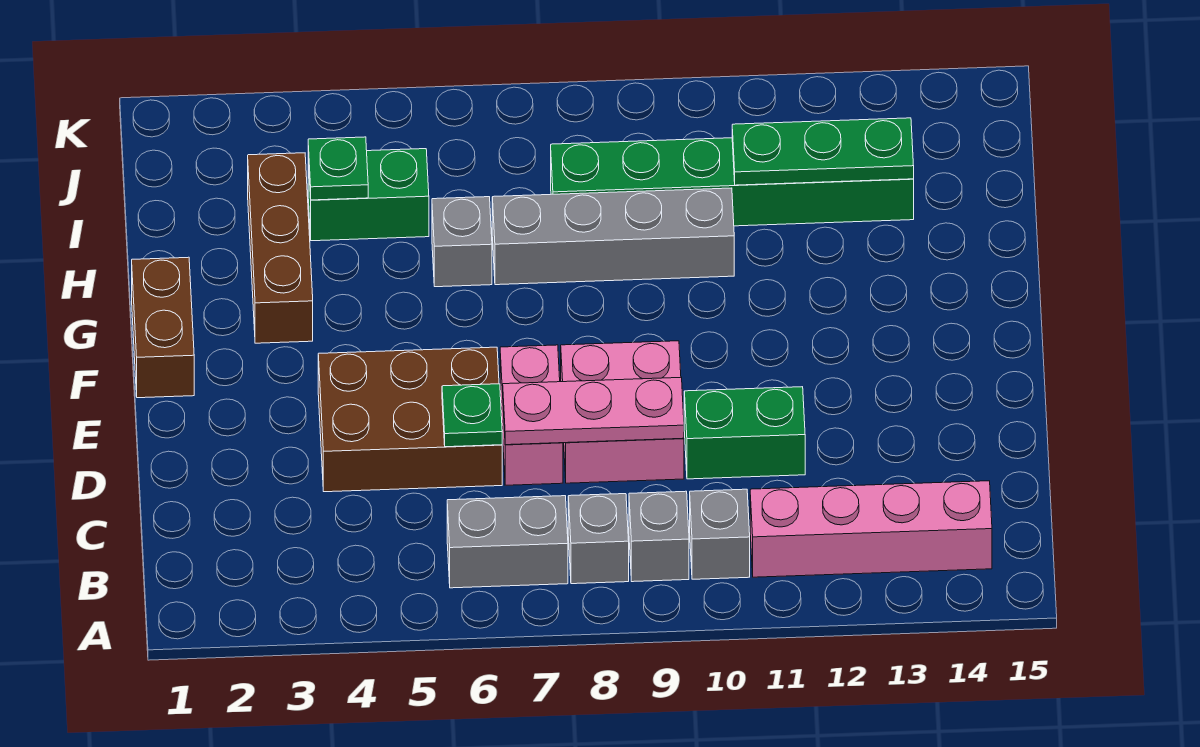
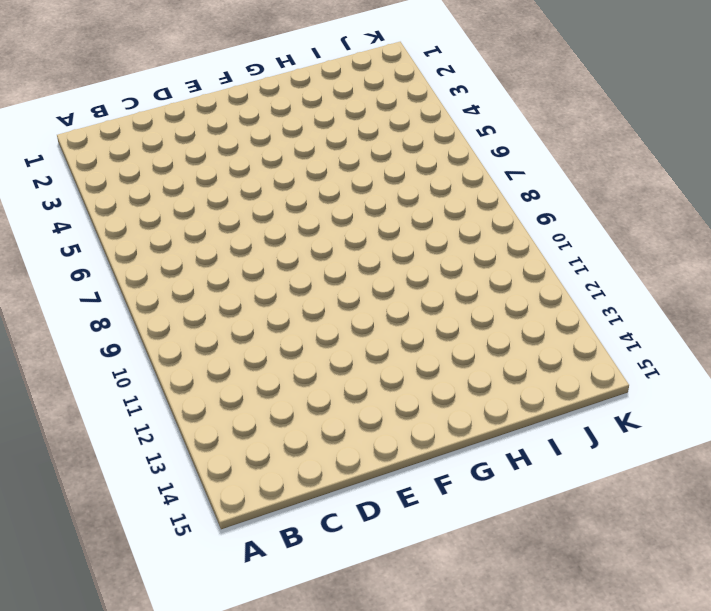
none -> grey 1x2 brick [447,496,568,588]
none -> grey 1x1 brick [568,494,629,584]
none -> grey 1x1 brick [629,491,689,582]

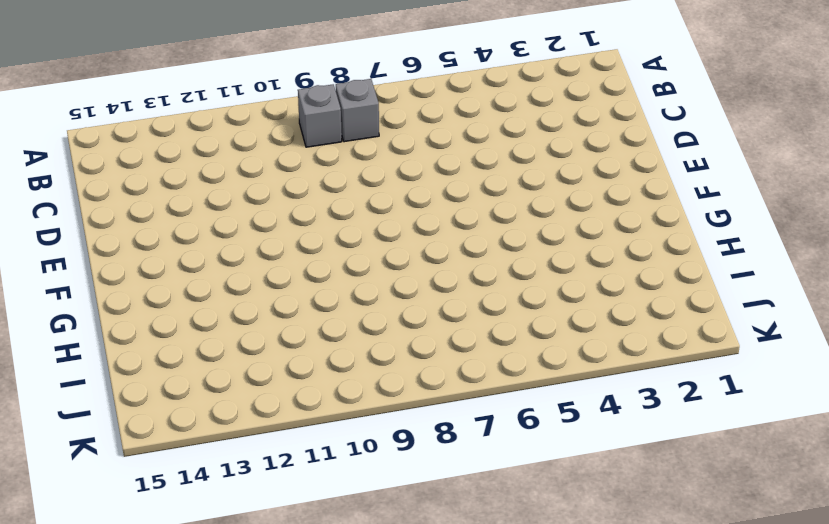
none -> grey 1x2 brick [447,496,568,588]
none -> grey 1x1 brick [690,489,750,579]
none -> pink 1x4 brick [750,481,992,577]

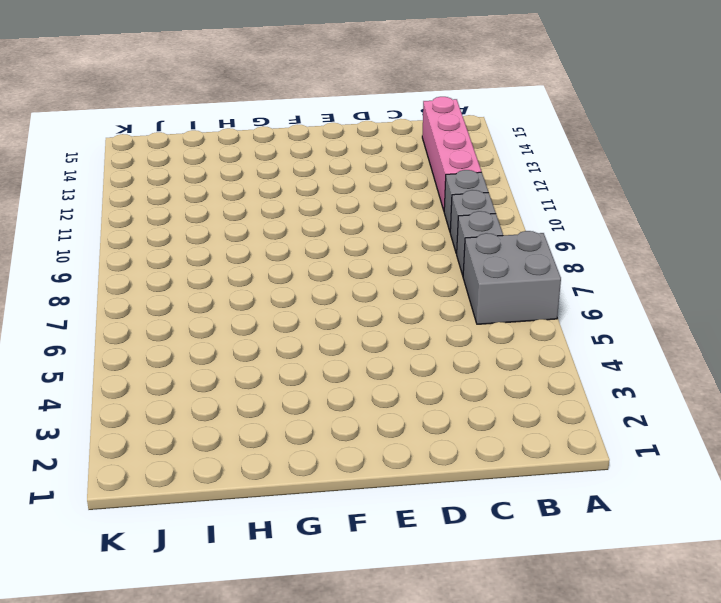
grey 2x2 brick [463,231,561,324] -> grey 1x2 brick [447,496,568,588]
none -> brown 2x3 brick [318,347,502,492]
none -> pink 1x2 brick [500,345,563,485]
none -> pink 2x2 brick [561,341,684,483]

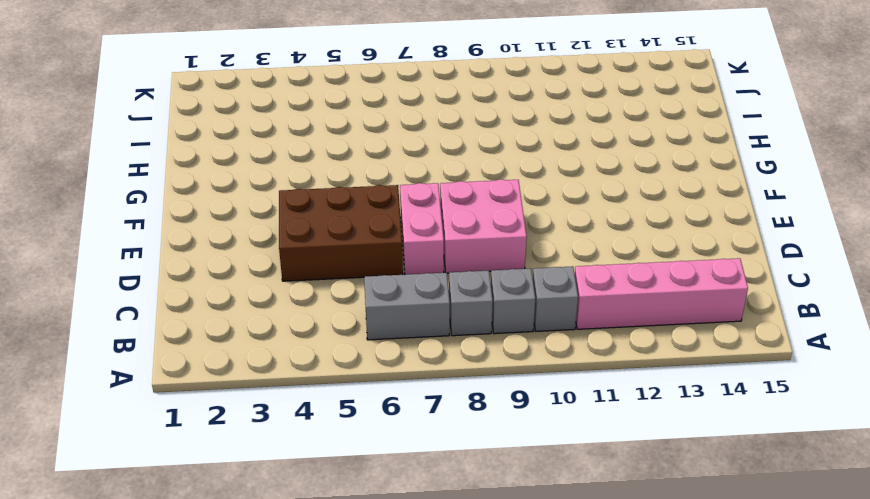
none -> green 1x2 brick [684,387,805,479]
none -> brown 1x2 brick [132,257,194,398]
none -> brown 1x3 brick [248,153,313,343]

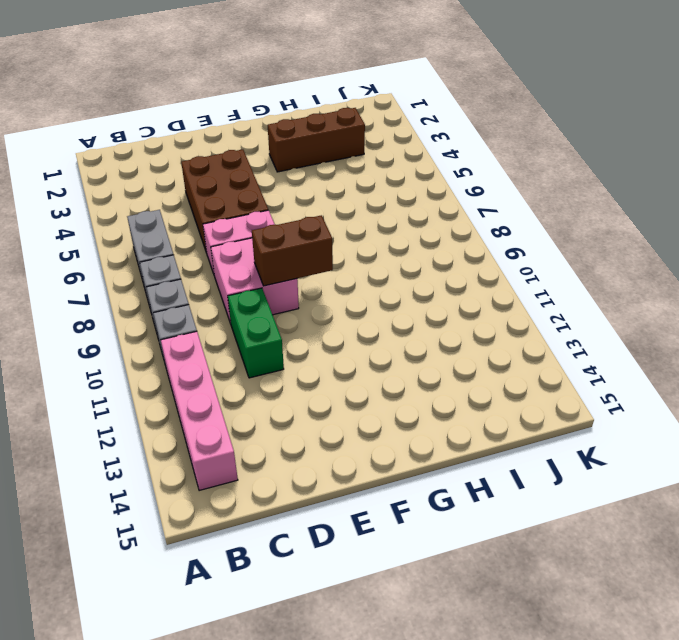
brown 1x2 brick [252,215,333,286] -> brown 1x2 brick moved to [132,257,194,398]
none -> grey 1x1 brick [432,197,492,287]
none -> grey 1x4 brick [492,188,734,285]
none -> green 1x2 brick [308,149,429,241]

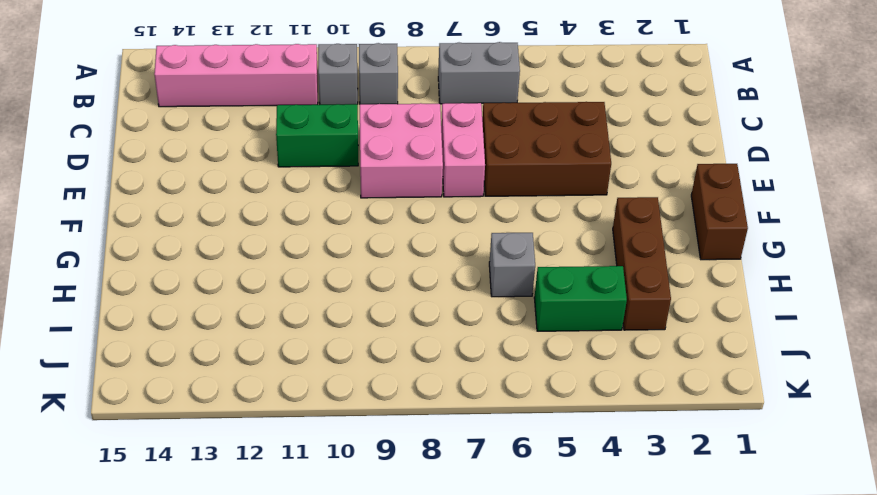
none -> grey 1x1 brick [568,494,629,584]
none -> grey 1x4 brick [492,188,734,285]
none -> green 1x6 brick [551,138,914,226]

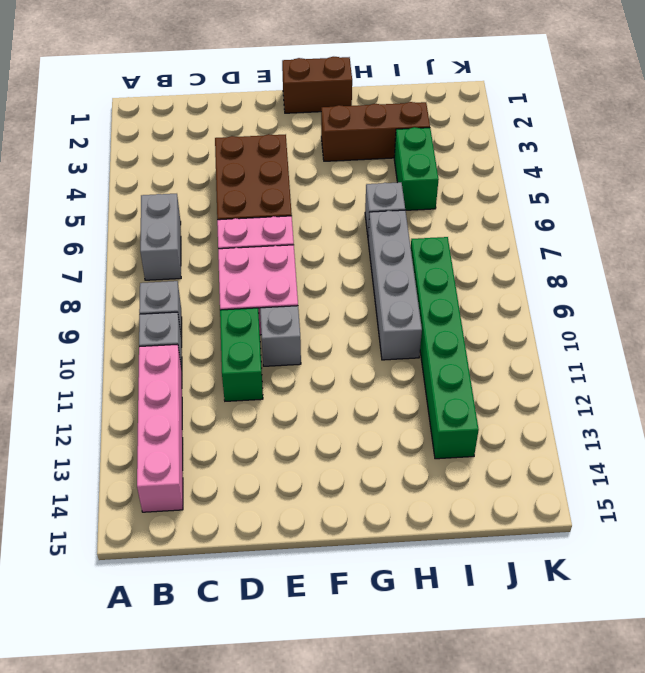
grey 1x1 brick [260,306,301,366] -> grey 1x1 brick moved to [568,494,629,584]
none -> green 1x1 plate [442,384,502,447]
none -> pink 1x3 plate [503,378,684,445]
none -> green 1x1 plate [308,137,368,200]

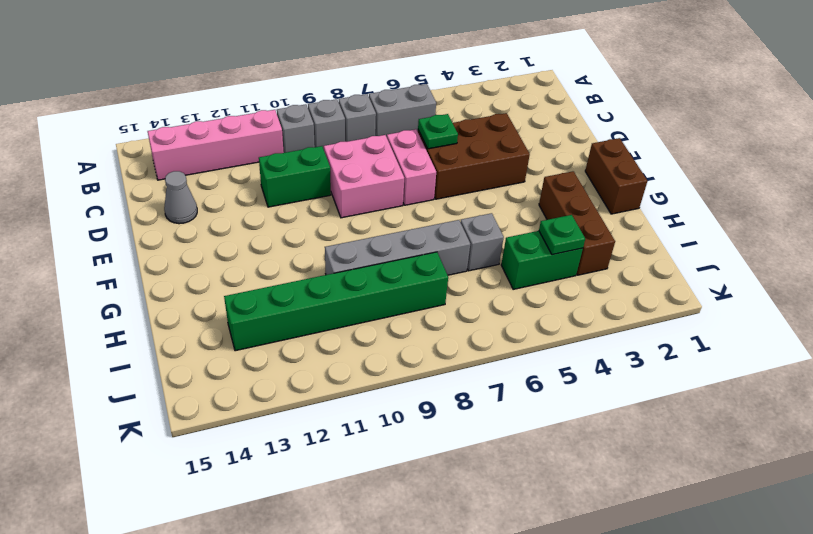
grey 1x1 cone [164,171,197,224] -> none
none -> pink 1x3 plate [503,378,684,445]
none -> green 1x3 plate [732,118,914,185]

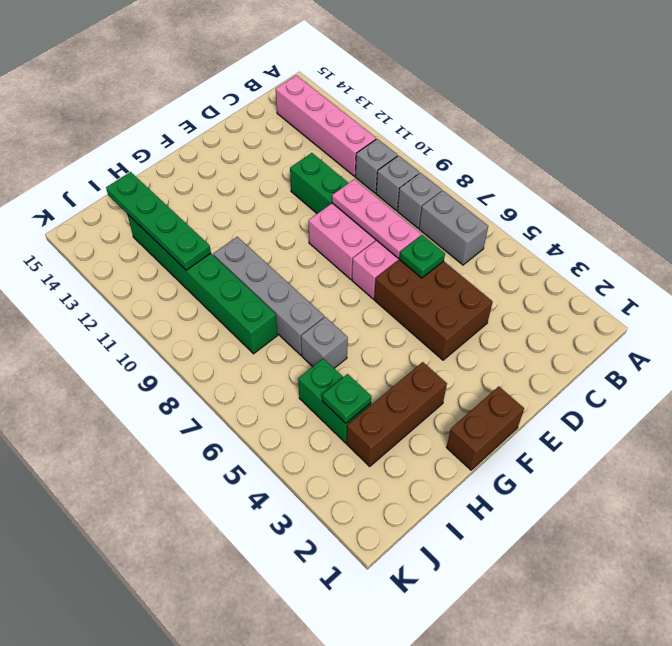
green 1x4 plate [106,172,211,270] -> green 1x3 plate [732,118,914,185]

